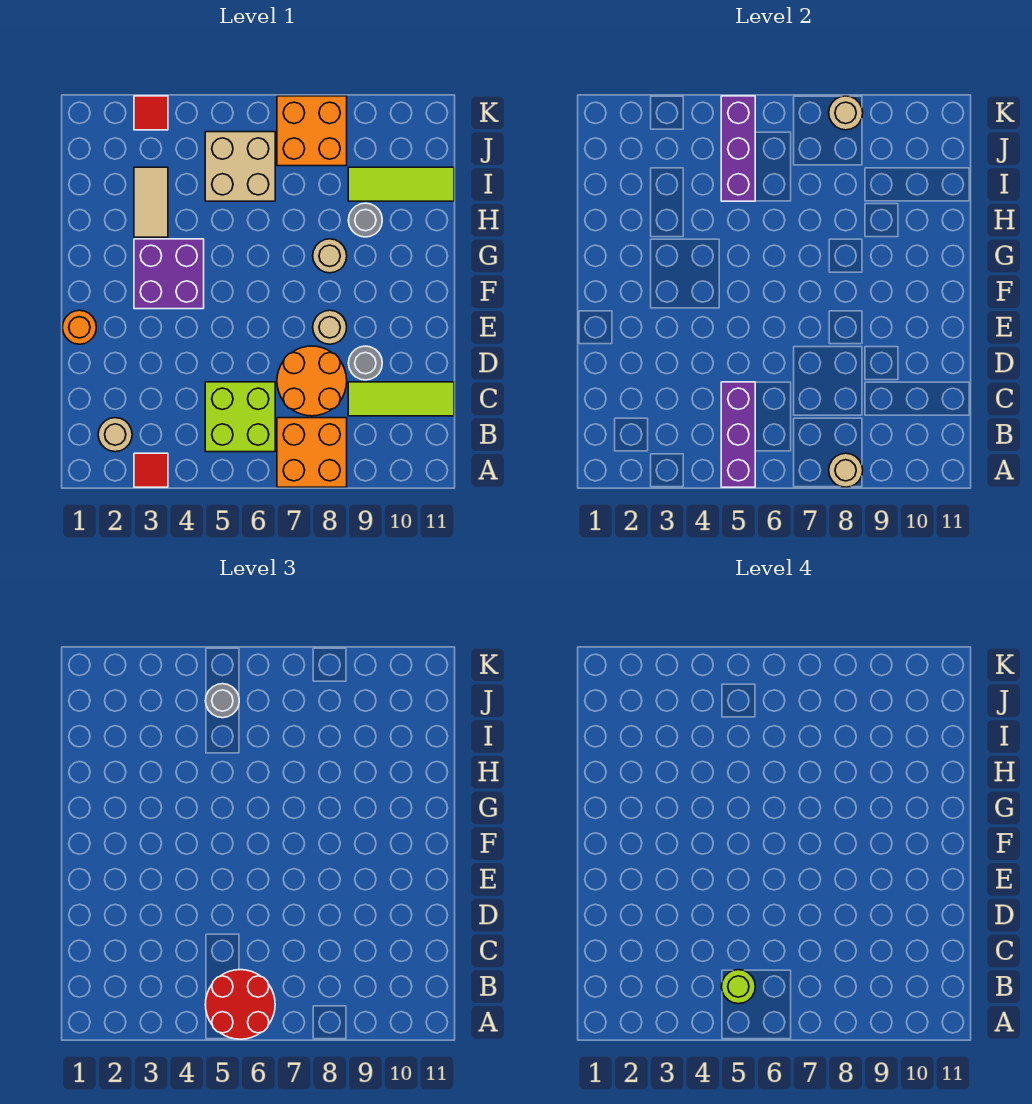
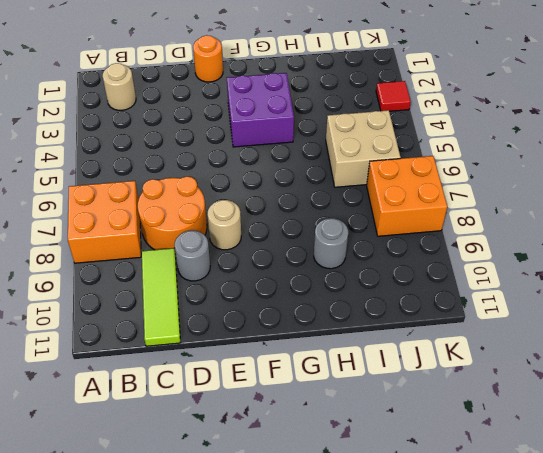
none -> red 1x1 tile [134,453,168,487]
none -> lime 2x2 brick [205,382,275,452]
none -> tan 1x1 round brick [313,239,347,273]

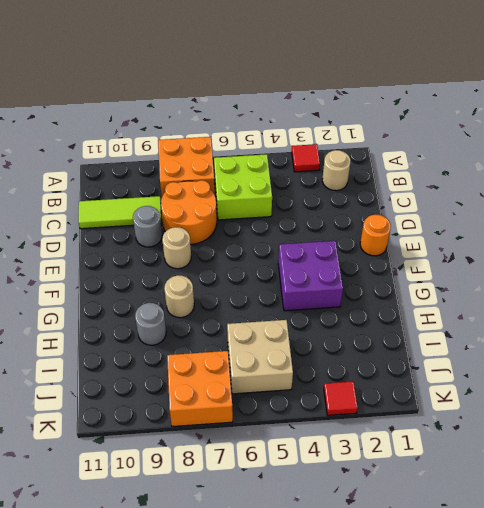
none -> tan 1x2 tile [134,167,168,237]
none -> lime 1x3 tile [348,167,454,201]
none -> purple 1x3 brick [721,382,755,487]

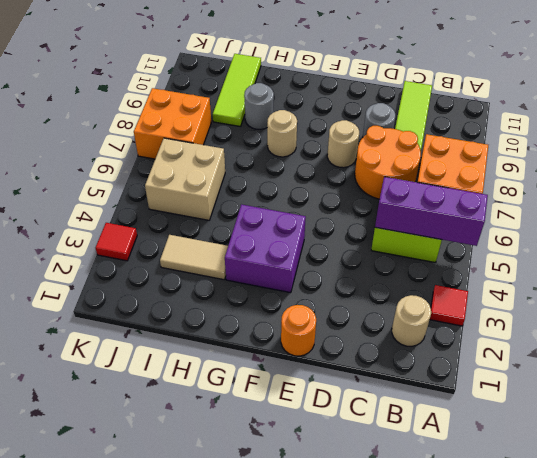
none -> tan 1x1 round brick [829,453,863,487]
none -> purple 1x3 brick [721,96,755,201]
none -> tan 1x1 round brick [829,96,863,130]

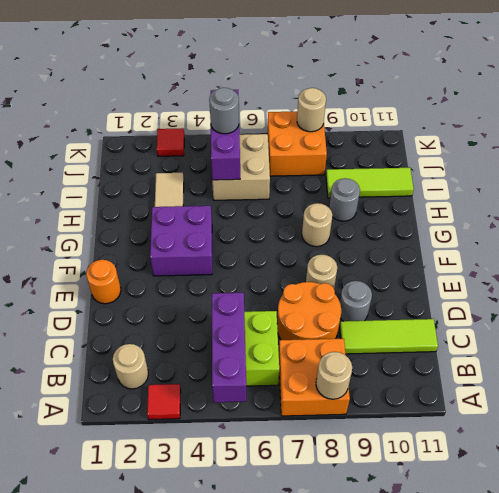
none -> red 2x2 round brick [205,970,275,1039]
none -> lime 1x1 round brick [721,970,755,1004]

